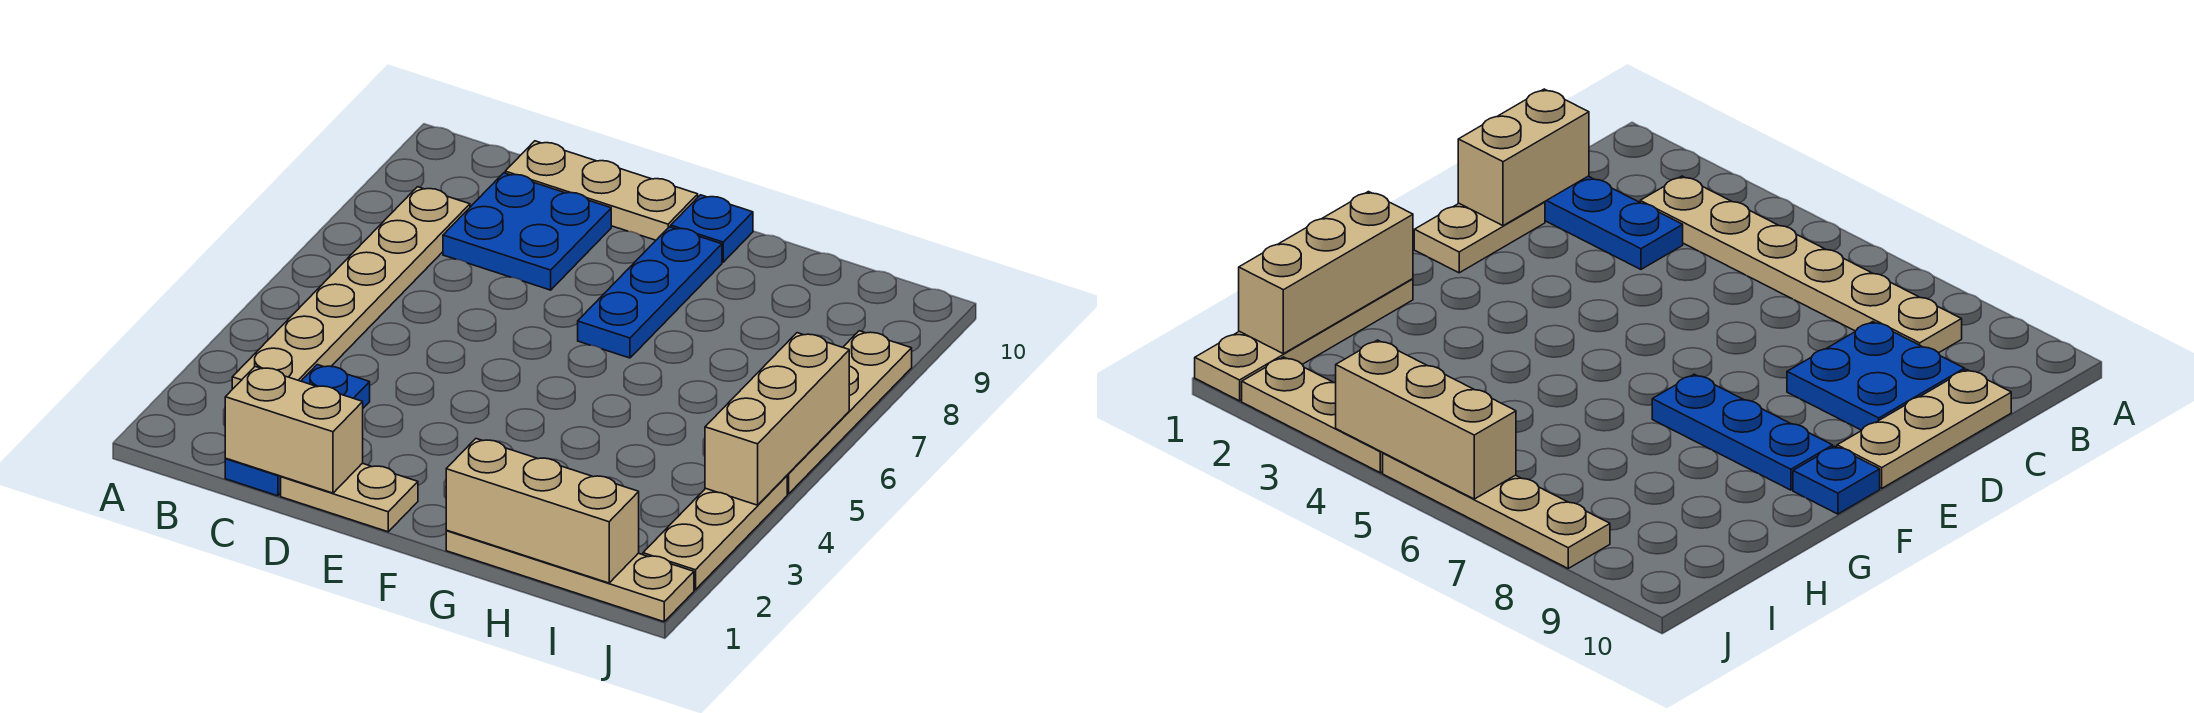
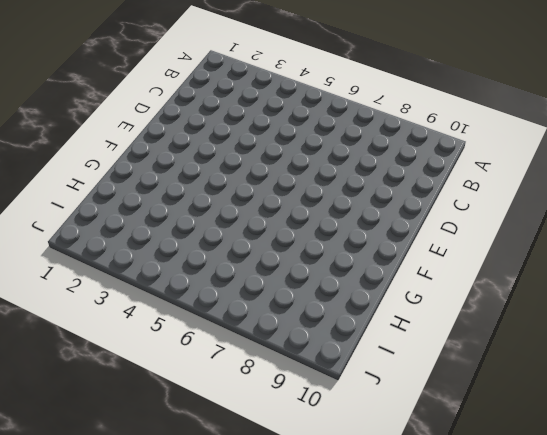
none -> tan 1x6 plate [232,187,470,389]
none -> blue 1x3 plate [225,365,370,496]
none -> blue 2x2 plate [443,173,611,290]

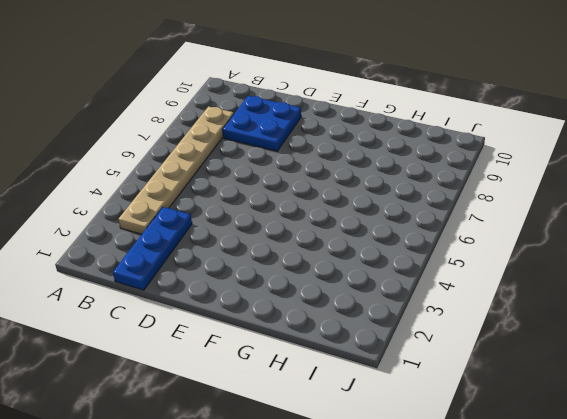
none -> tan 1x3 plate [505,141,698,240]
none -> tan 1x2 plate [281,463,418,532]
none -> blue 1x3 plate [578,227,722,358]

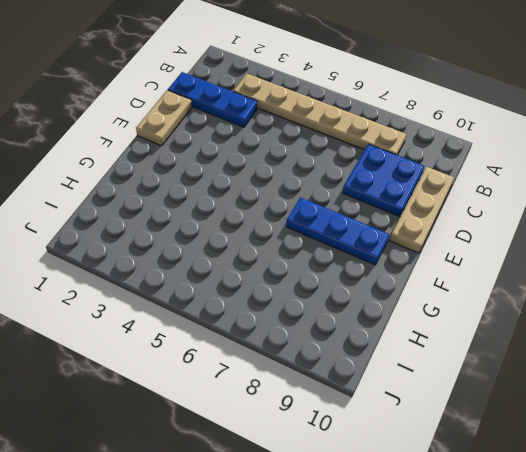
none -> blue 1x1 plate [671,195,753,262]
none -> tan 1x4 plate [446,530,694,622]
none -> tan 1x3 plate [643,476,787,590]

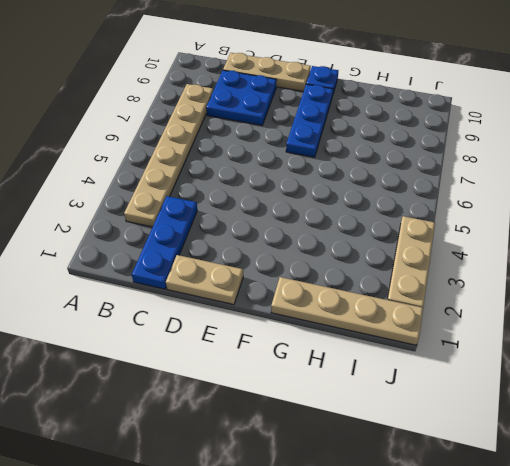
none -> tan 1x4 plate [787,331,912,494]
none -> tan 1x2 brick [225,367,363,493]
none -> tan 1x3 brick [446,439,639,583]

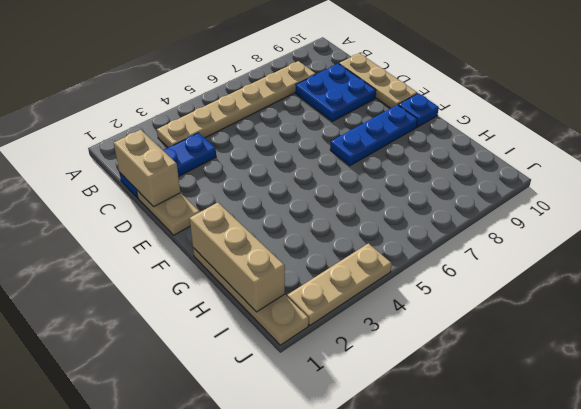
none -> tan 1x4 plate [787,331,912,494]
none -> tan 1x3 brick [705,333,849,505]

